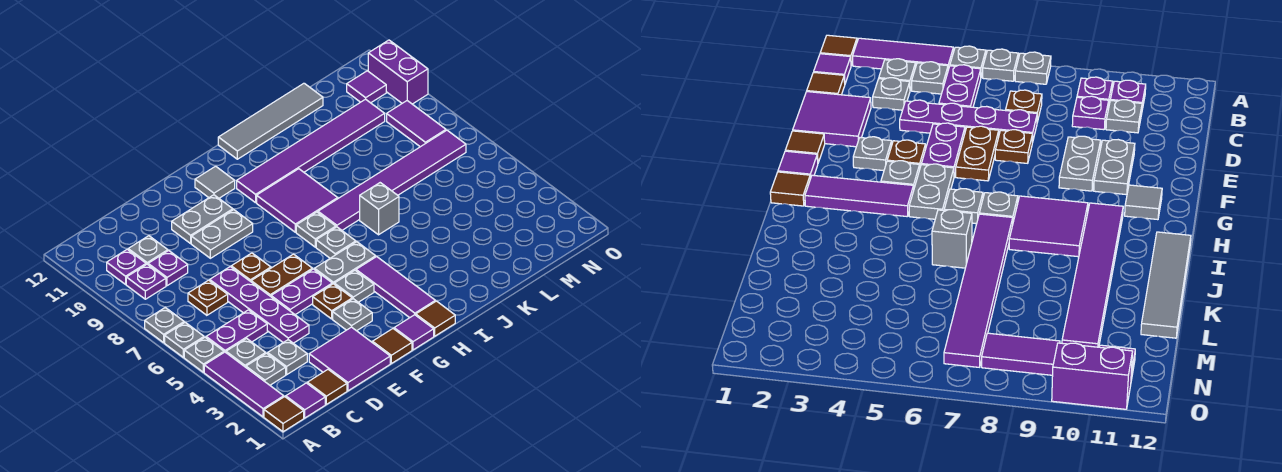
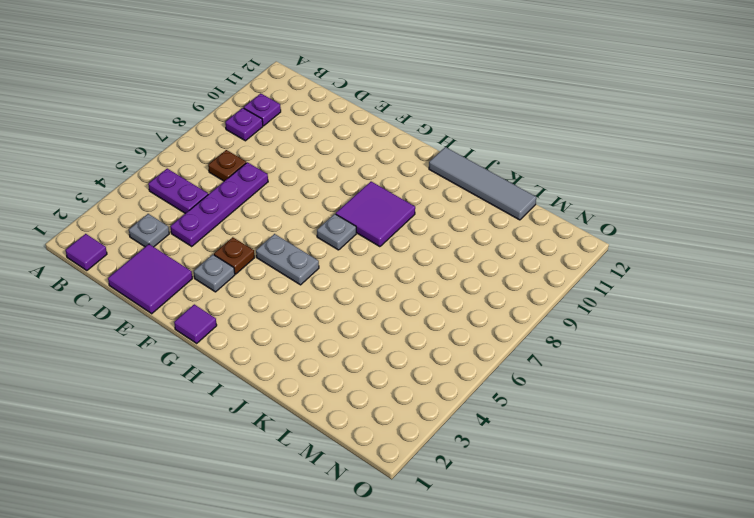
none -> brown 1x1 tile [264,397,304,432]
none -> purple 1x3 tile [204,352,284,417]
none -> grey 1x1 plate [184,337,224,372]
none -> grey 1x1 plate [165,323,204,357]

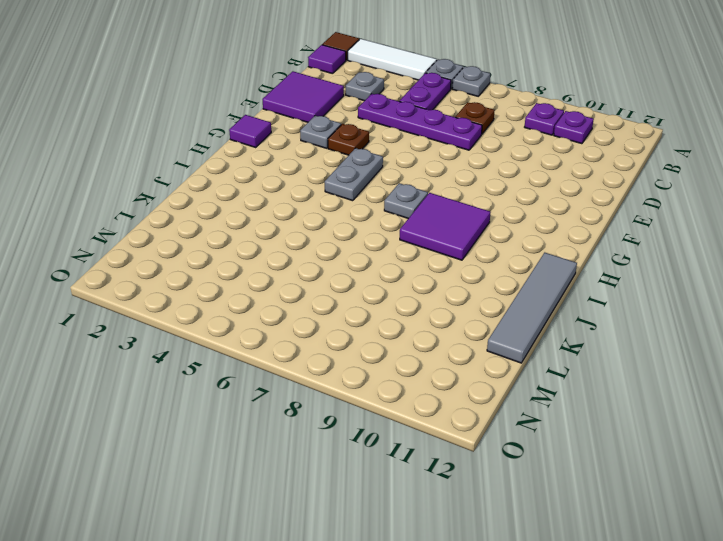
white 1x3 tile [348,39,437,80] -> purple 1x3 tile [204,352,284,417]
none -> grey 1x1 plate [145,308,184,343]
none -> grey 1x1 plate [246,353,286,385]
none -> grey 1x1 plate [226,338,266,367]
none -> brown 1x1 tile [307,370,347,404]

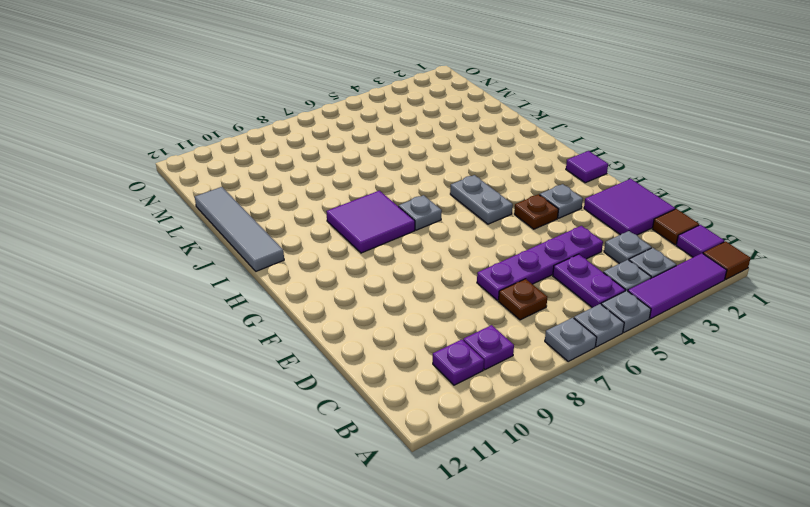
none -> purple 1x1 plate [148,251,188,286]
none -> grey 1x1 plate [128,236,168,264]
none -> purple 1x2 plate [271,269,332,315]
none -> brown 1x2 plate [251,254,312,296]

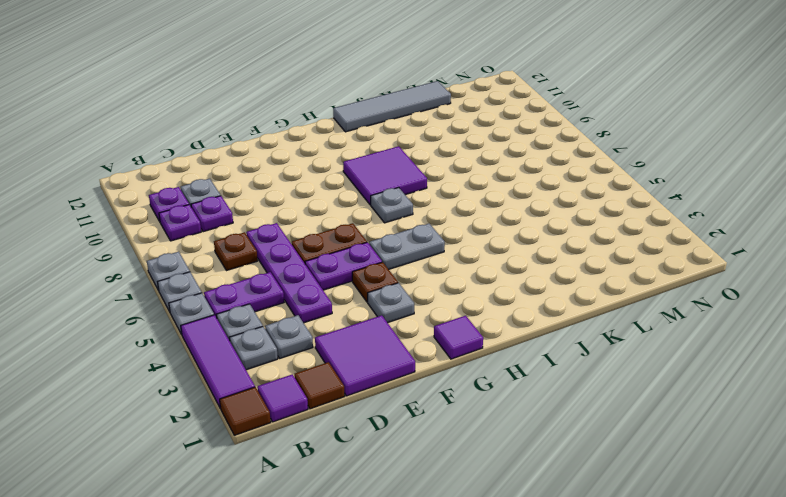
none -> brown 1x1 plate [231,253,271,282]
none -> grey 1x2 plate [191,210,253,258]
none -> grey 1x2 plate [172,195,233,243]
none -> brown 1x1 tile [372,329,412,363]

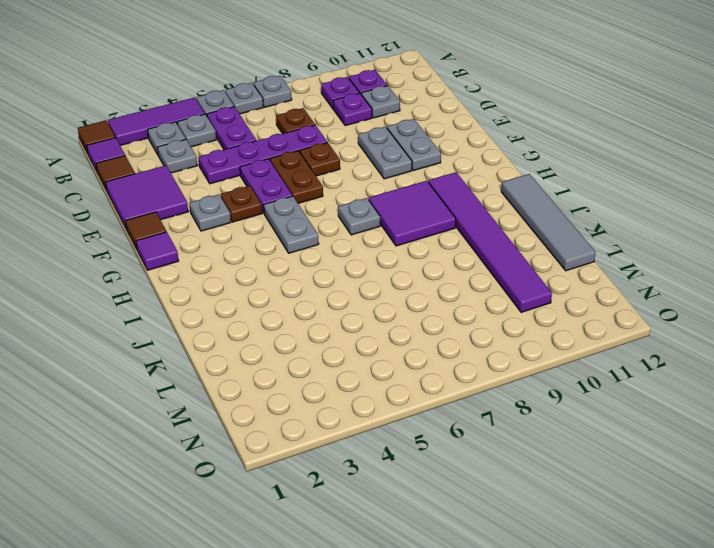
none -> grey 1x1 plate [334,270,374,302]
none -> grey 1x1 tile [195,166,235,198]
none -> brown 1x1 tile [416,301,455,336]
none -> purple 1x3 tile [356,257,435,318]

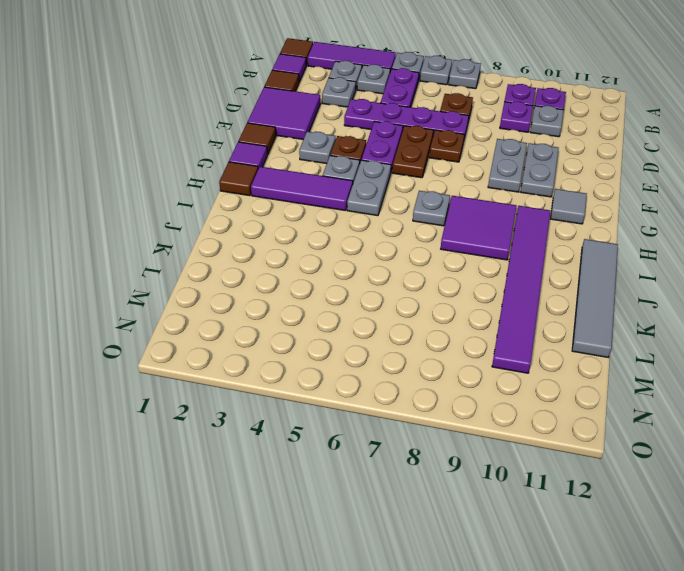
none -> grey 1x1 plate [316,227,356,258]
none -> purple 1x6 tile [318,130,466,230]
none -> grey 1x1 brick [360,183,399,235]
none -> purple 1x2 tile [387,101,446,147]

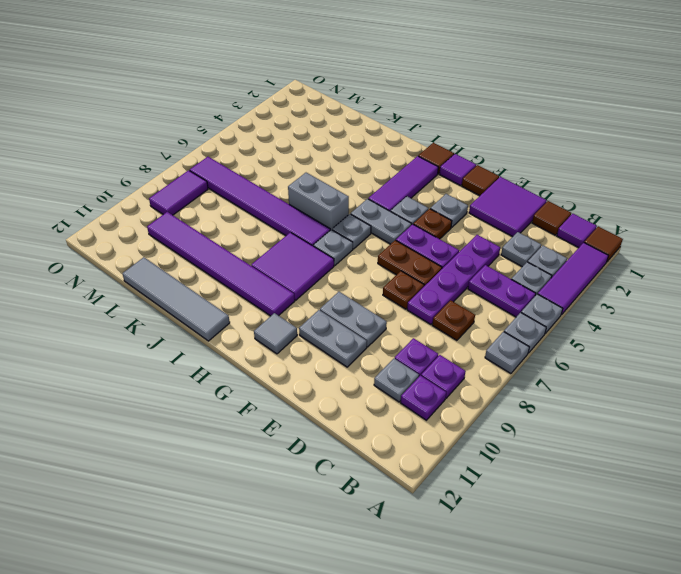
grey 1x2 brick [288,173,349,230] -> grey 1x1 brick [360,183,399,235]
none -> purple 1x1 tile [347,71,386,103]
none -> purple 1x2 brick [368,40,428,104]

